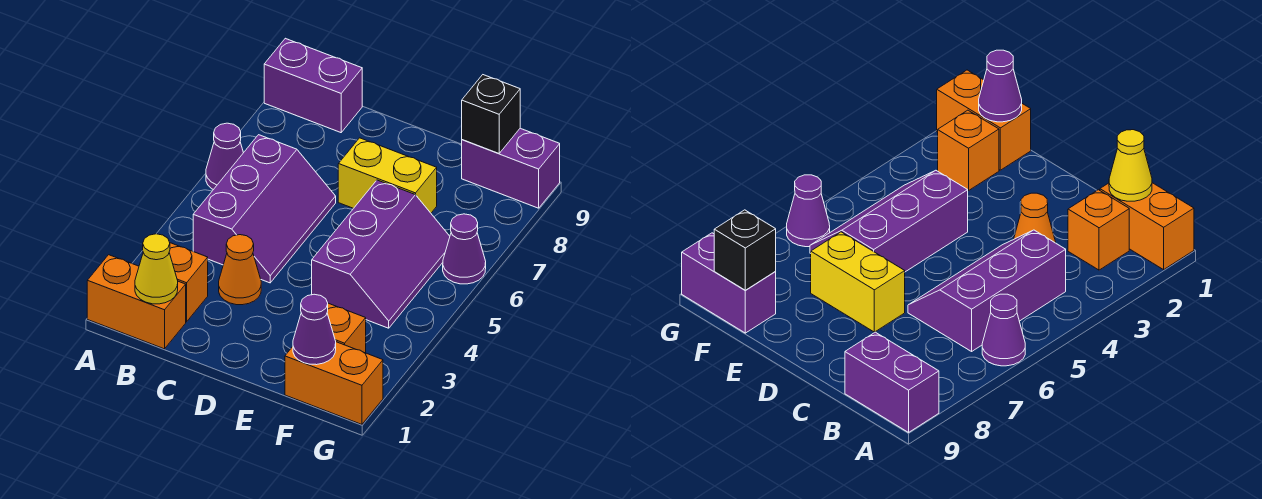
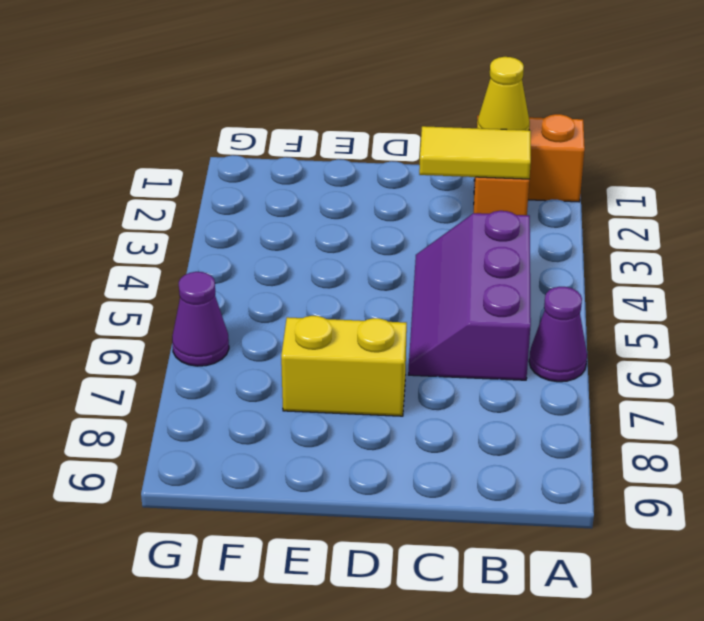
yellow 1x2 tile [419,126,531,179] -> none
none -> purple 1x2 brick [264,38,362,133]
none -> orange 1x1 cone [219,235,261,305]
none -> purple 2x3 slope [312,180,450,328]

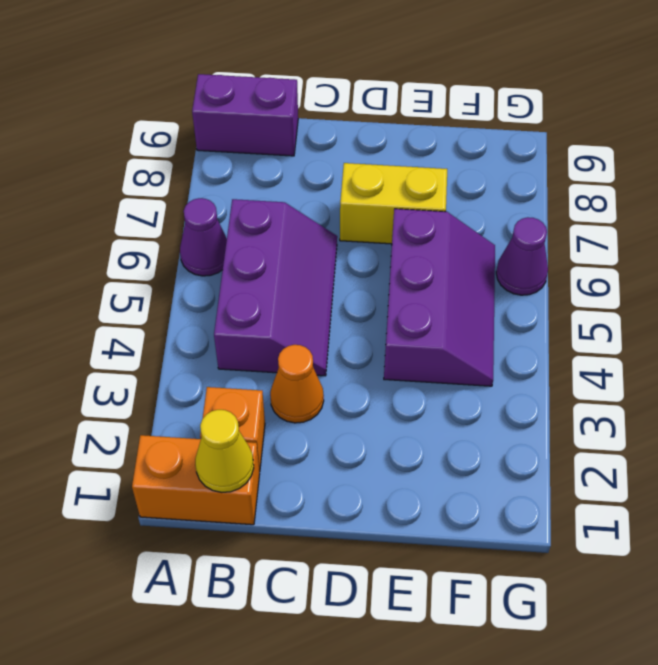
none -> orange 1x2 brick [285,342,383,424]
none -> orange 1x1 brick [327,303,366,353]
none -> purple 1x2 brick [462,128,560,208]

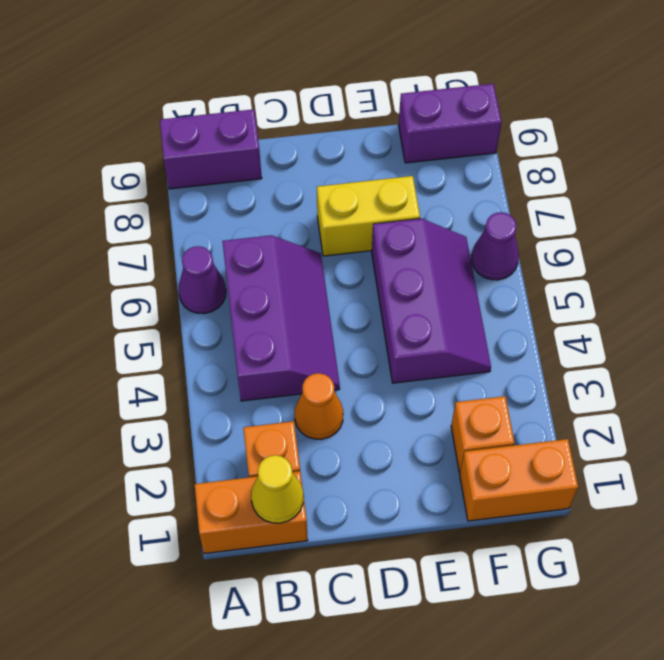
none -> purple 1x1 cone [293,294,336,365]
none -> black 1x1 brick [462,75,520,154]

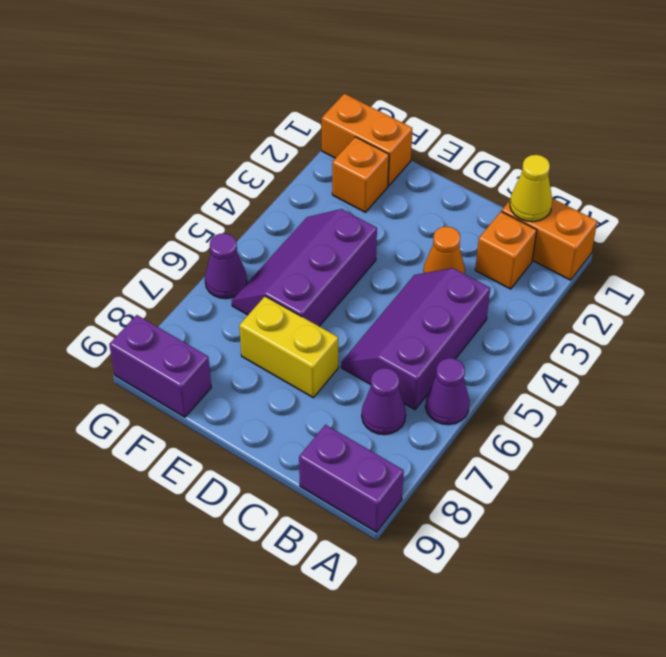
purple 1x1 cone [362,368,406,435] -> purple 1x1 cone moved to [293,294,336,365]
none -> black 1x1 brick [462,75,520,154]

